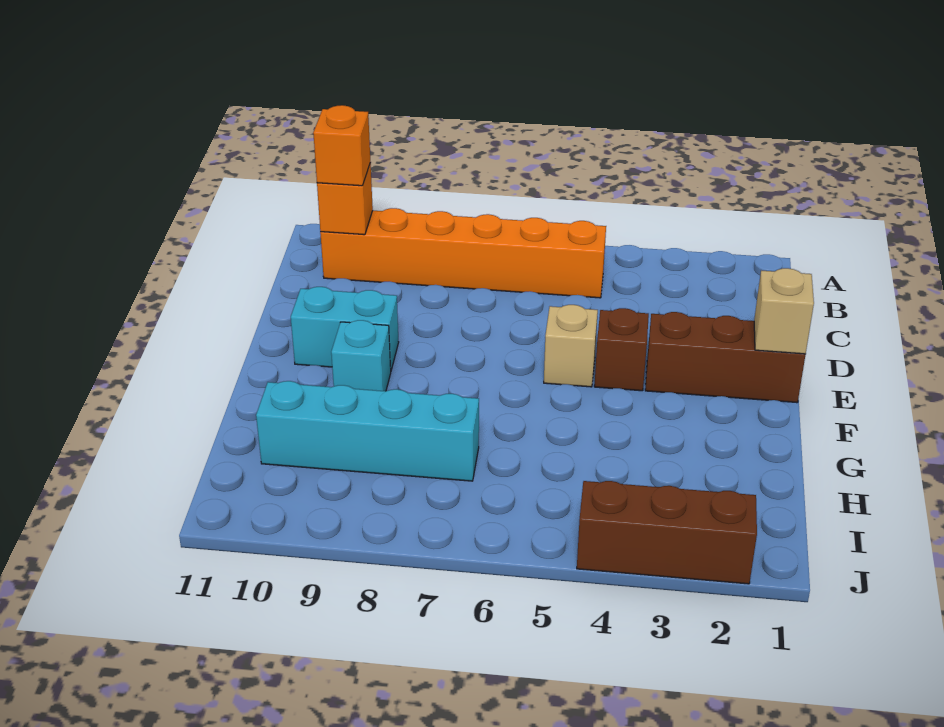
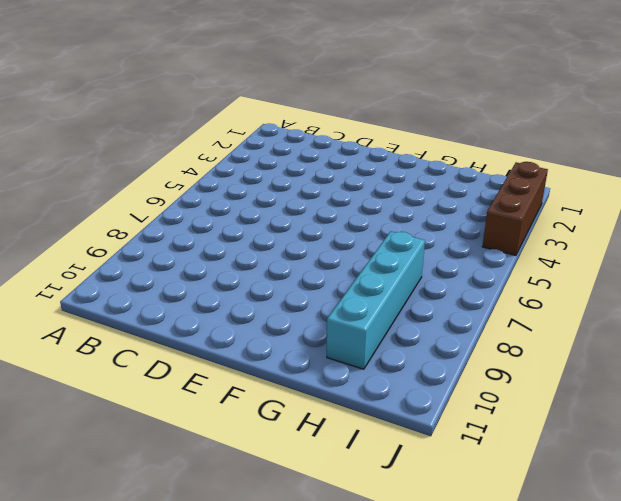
none -> orange 1x6 brick [320,208,606,298]
none -> brown 1x3 brick [645,312,806,403]

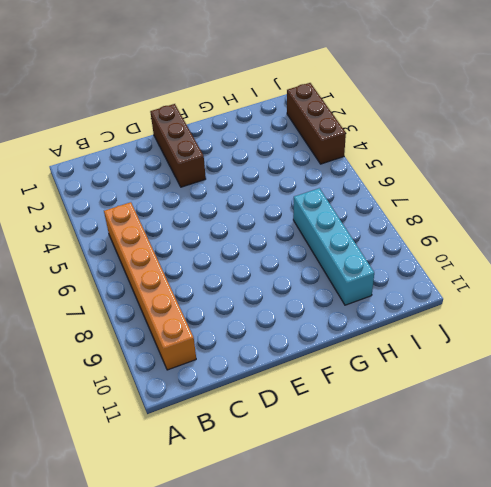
none -> brown 1x1 brick [594,308,649,391]
none -> tan 1x1 brick [544,305,598,387]

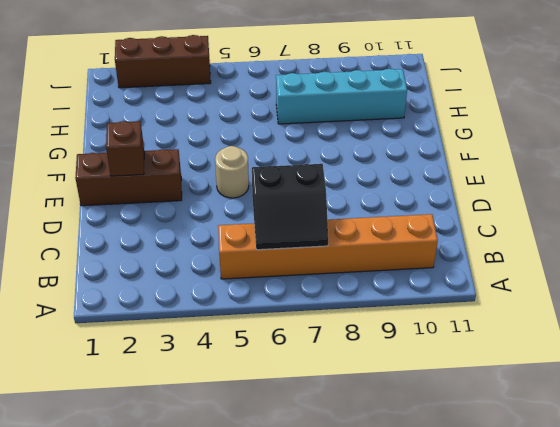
black 2x2 slope [252,164,328,250] -> none
brown 1x1 brick [106,121,144,176] -> brown 1x1 brick moved to [594,308,649,391]
tan 1x1 round brick [215,146,249,198] -> tan 1x1 brick [544,305,598,387]
none -> cyan 1x2 brick [291,287,399,370]
none -> cyan 1x1 brick [331,320,391,391]

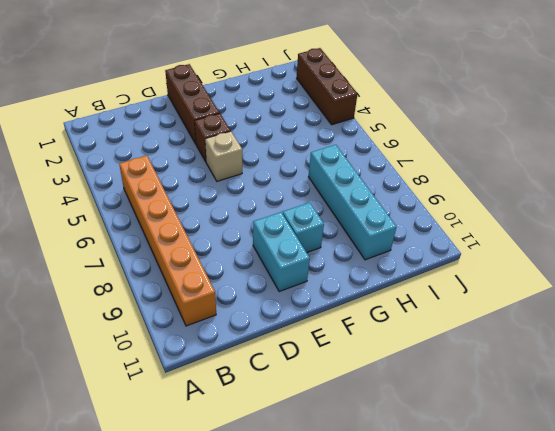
none -> orange 1x1 brick [317,163,373,235]
none -> tan 1x1 brick [754,268,814,354]

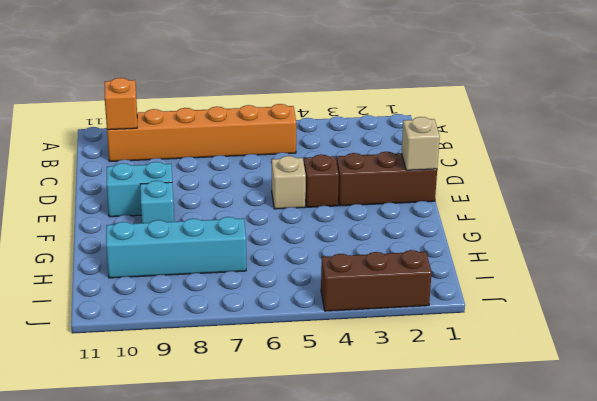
none -> orange 1x1 brick [313,105,370,186]

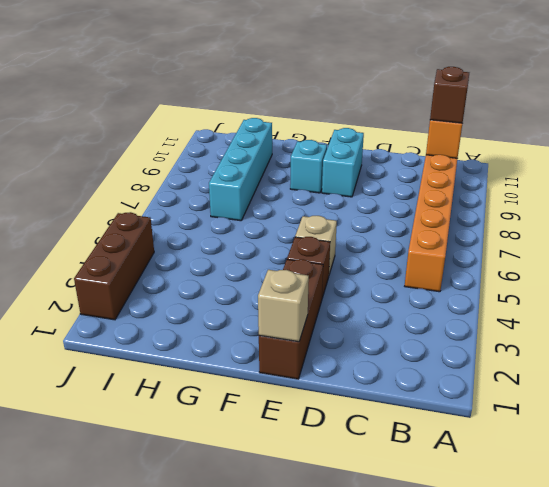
brown 1x1 brick [430,67,469,123] -> orange 1x1 brick [313,105,370,186]

